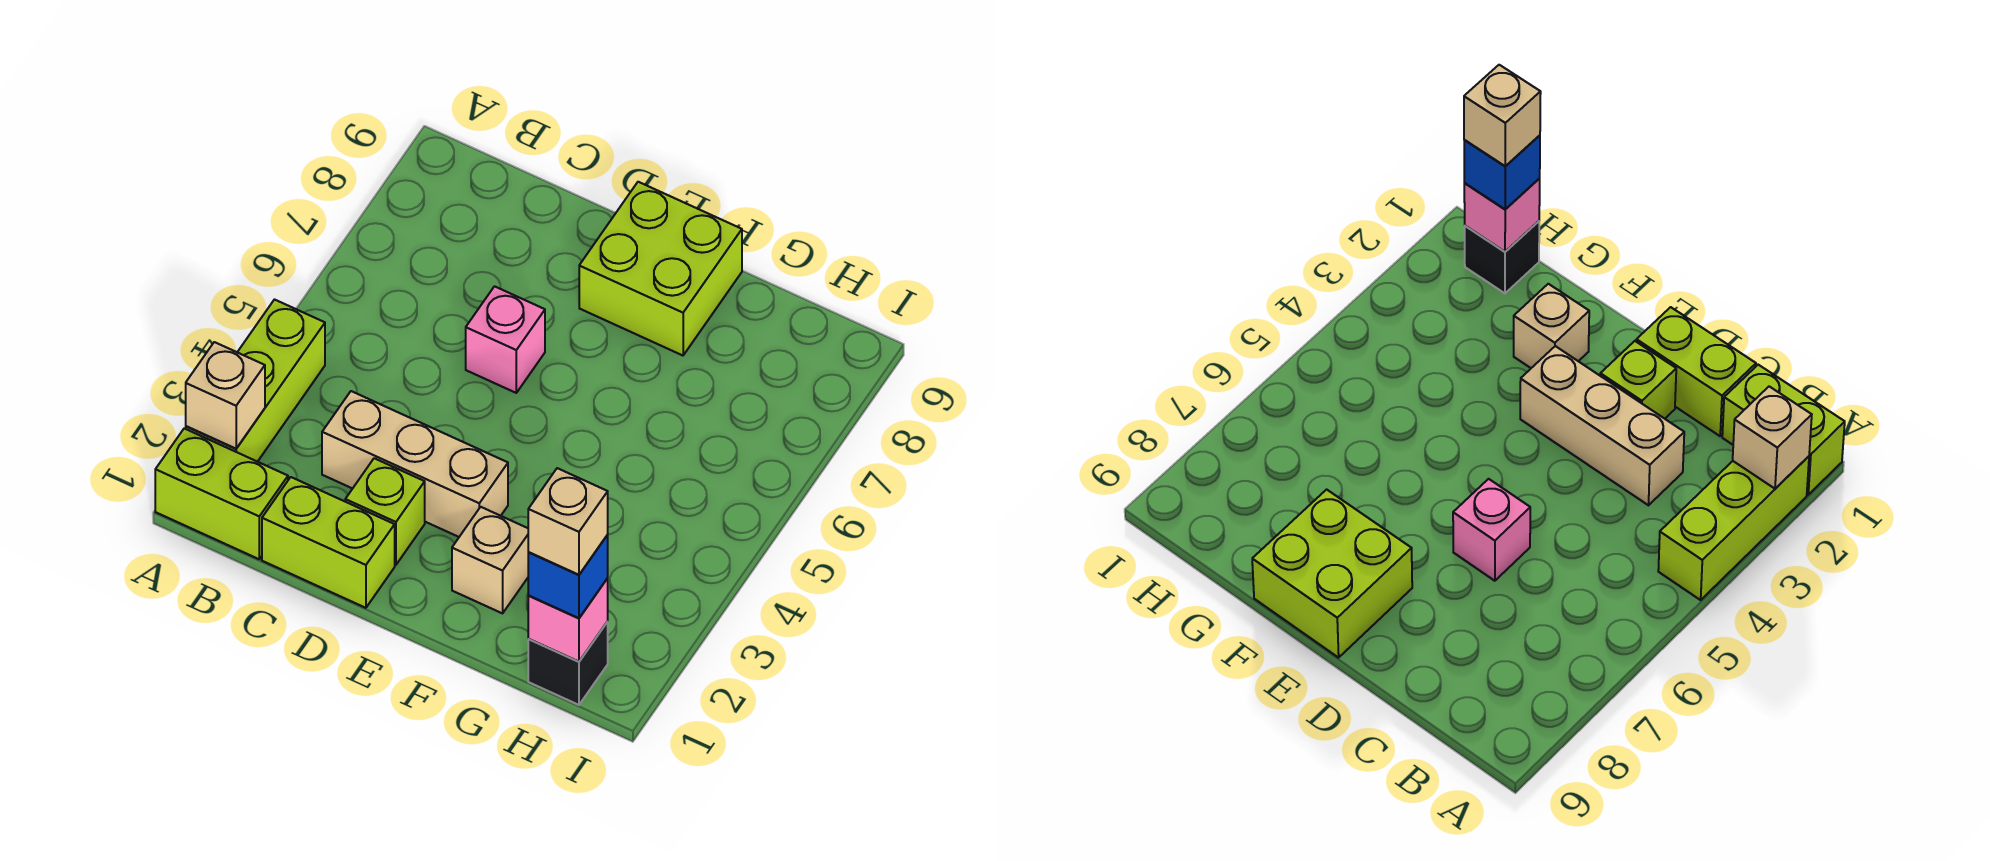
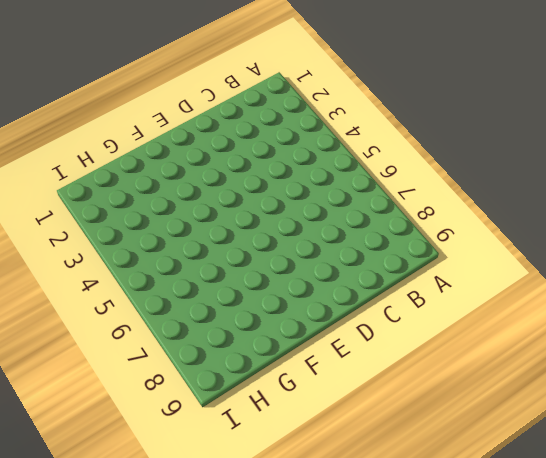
none -> lime 1x2 brick [155,428,288,559]
none -> lime 1x3 brick [186,300,325,462]
none -> lime 1x2 brick [262,477,395,608]

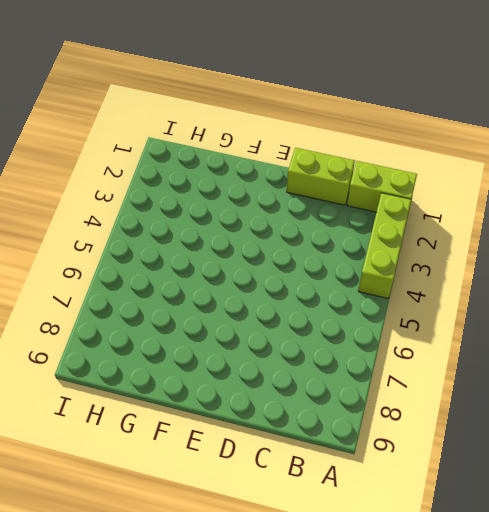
none -> tan 1x3 brick [322,391,508,537]
none -> lime 1x1 brick [345,458,425,565]
none -> pink 1x1 brick [466,286,545,393]

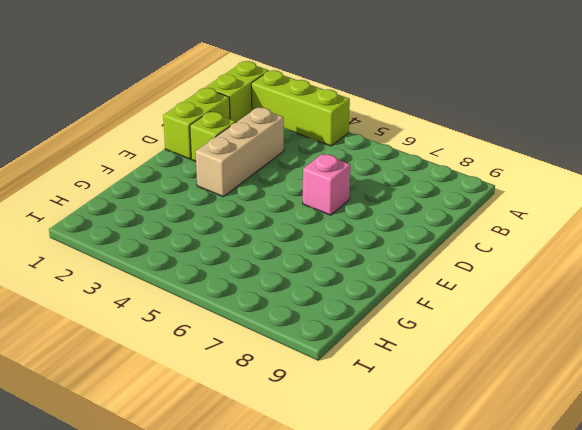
none -> lime 2x2 brick [579,182,742,355]
none -> tan 1x1 brick [452,507,528,613]
none -> black 1x1 brick [528,622,608,705]

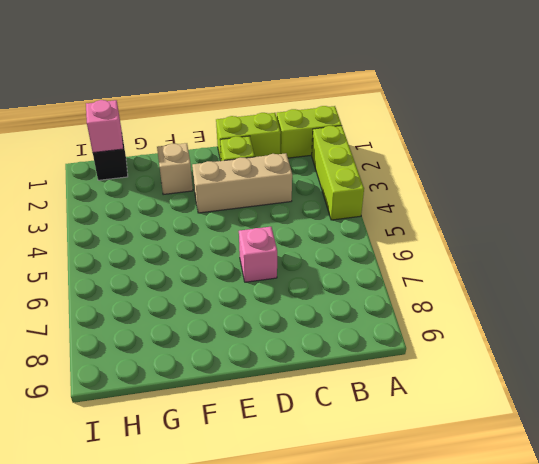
none -> lime 2x2 brick [579,182,742,355]
none -> tan 1x1 brick [186,342,265,449]
none -> blue 1x1 brick [528,535,608,618]

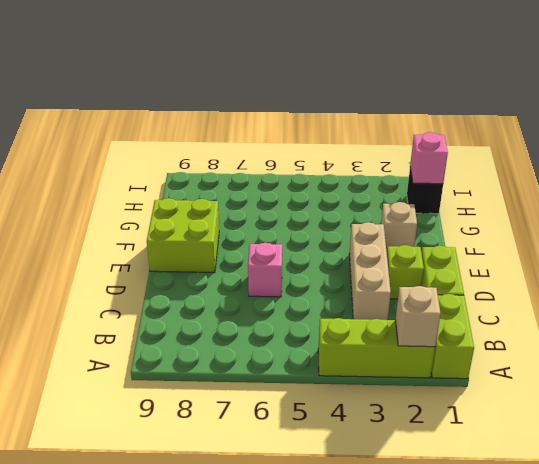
none -> blue 1x1 brick [528,535,608,618]
none -> tan 1x1 brick [528,468,608,575]

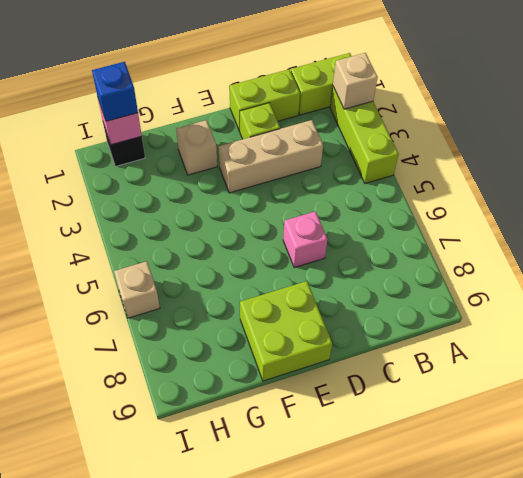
tan 1x1 brick [114,261,160,318] -> tan 1x1 brick moved to [528,468,608,575]

